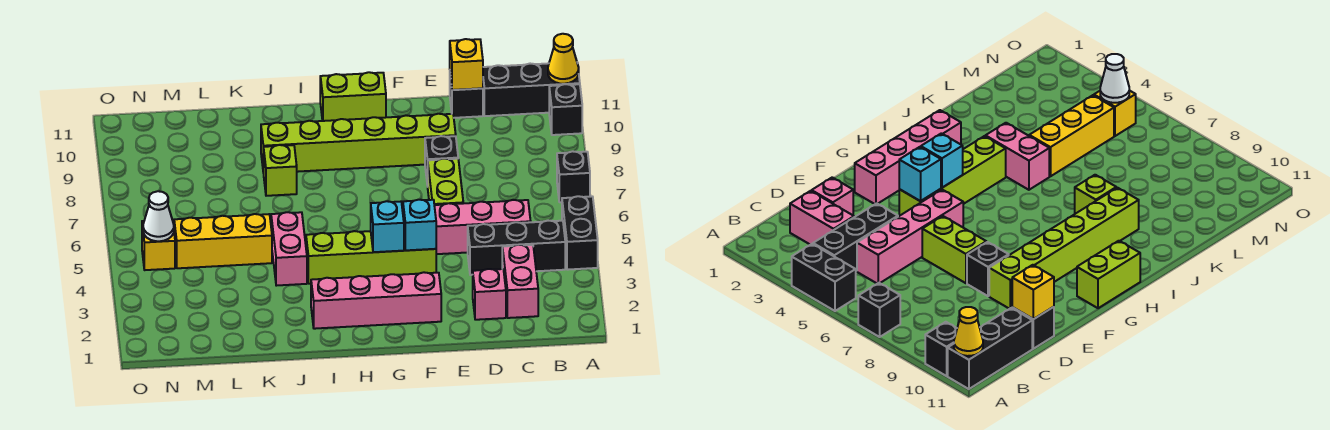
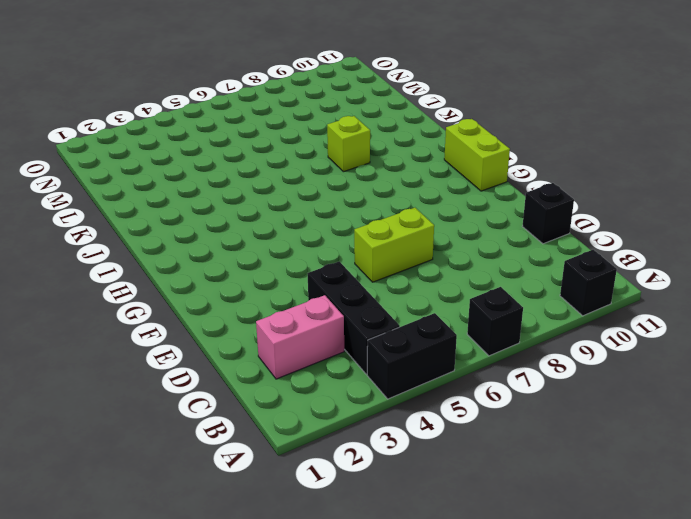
none -> black 1x3 brick [483,62,580,116]
none -> pink 1x4 brick [402,200,531,254]
none -> pink 1x1 brick [473,269,506,320]

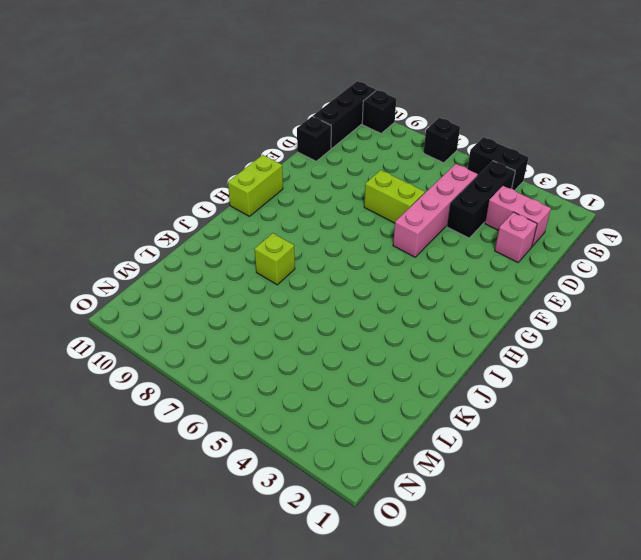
none -> black 1x1 brick [425,136,458,187]
none -> lime 1x6 brick [261,114,456,173]
none -> pink 1x4 brick [311,272,441,329]

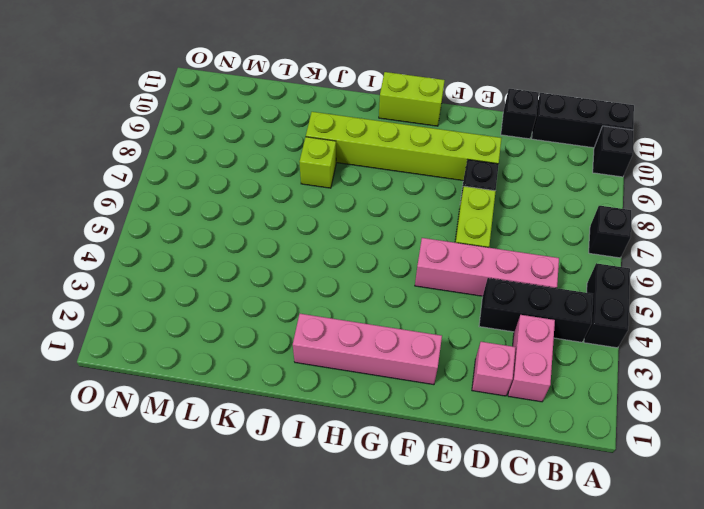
none -> lime 1x4 brick [306,231,436,284]
none -> pink 1x2 brick [271,212,307,286]
none -> yellow 1x3 brick [174,214,272,268]

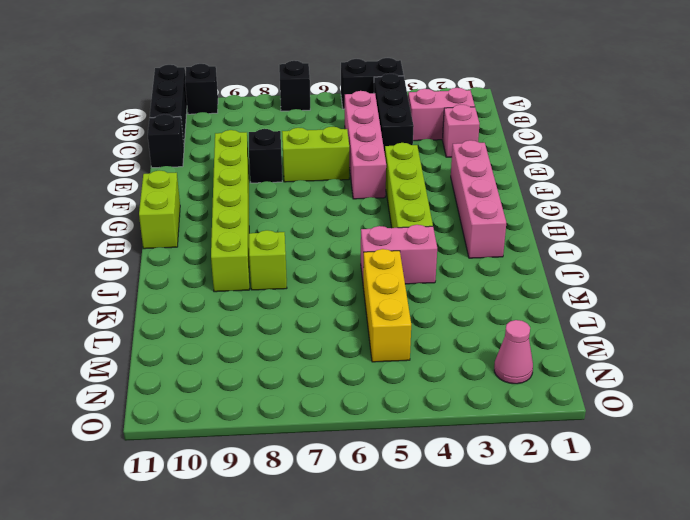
pink 1x1 cone [494,320,533,384] -> none
none -> yellow 1x1 brick [142,221,175,270]
none -> yellow 1x1 cone [548,34,579,84]
none -> yellow 1x1 brick [450,39,483,90]

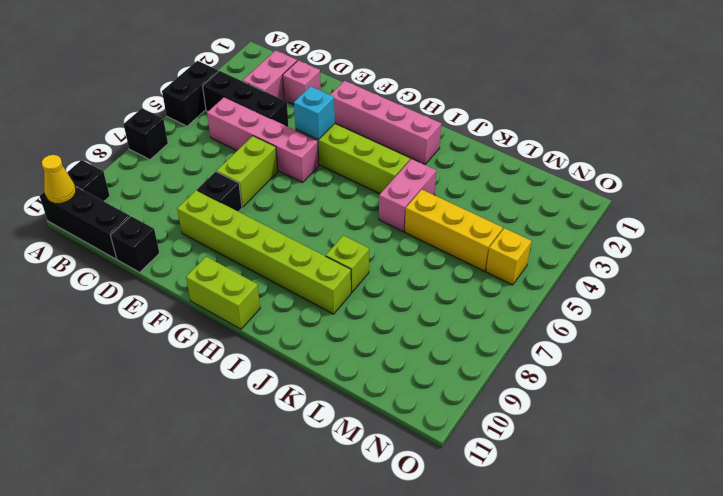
none -> yellow 1x1 brick [450,39,483,90]
none -> cyan 1x1 brick [371,201,404,252]
none -> white 1x1 cone [143,191,174,241]

